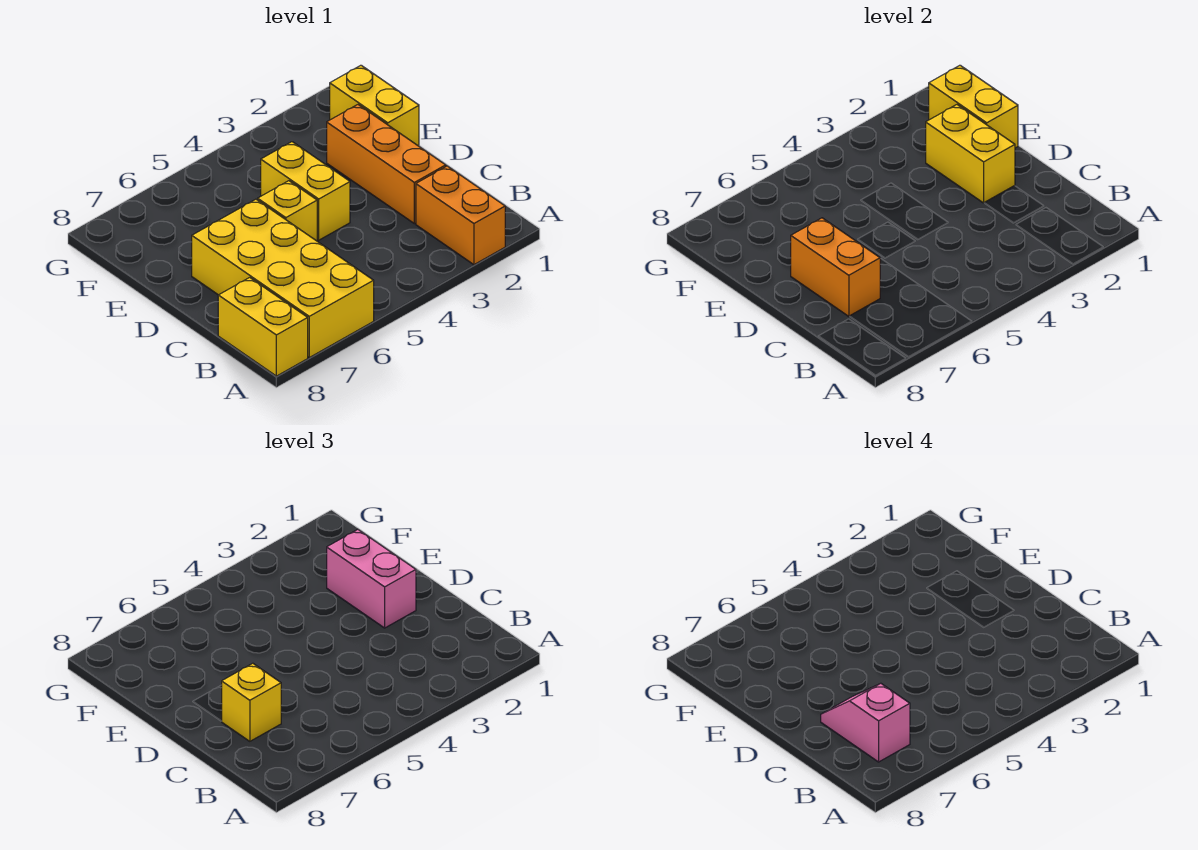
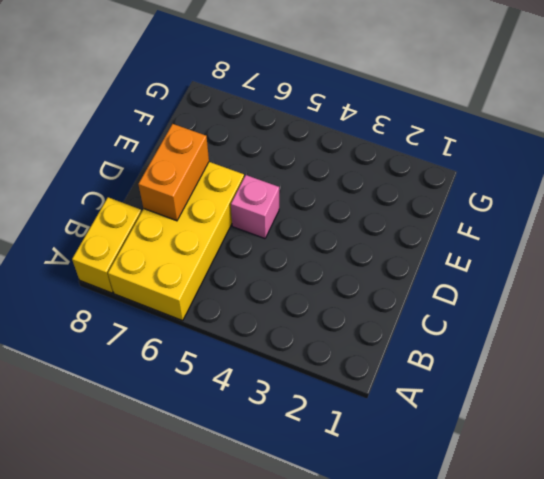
pink 1x1 brick [231,175,279,239] -> yellow 1x1 brick [258,181,317,241]
none -> orange 1x2 brick [416,166,505,265]
none -> orange 1x3 brick [327,105,446,224]
none -> yellow 1x2 brick [261,142,350,240]

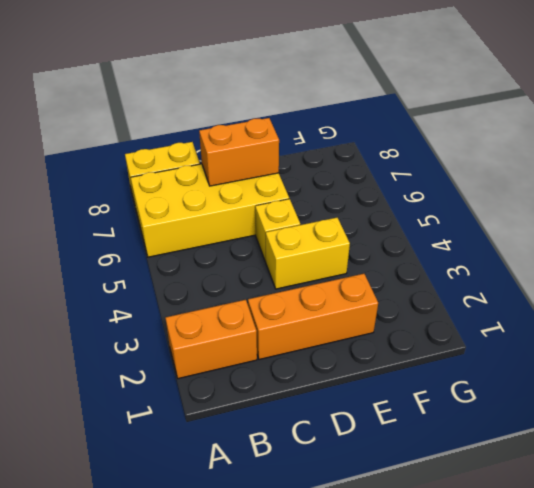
none -> yellow 1x2 brick [330,65,419,146]
none -> yellow 1x2 brick [926,105,1015,203]
none -> yellow 1x2 brick [929,65,1018,148]

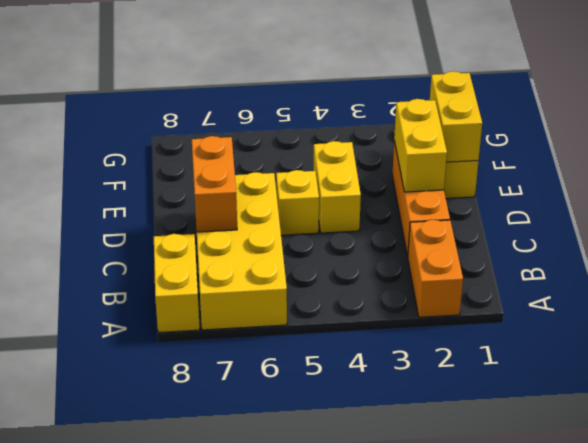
none -> yellow 1x1 brick [222,663,281,741]
none -> pink 1x2 brick [327,530,416,628]
none -> pink 1x2 slope [821,683,910,762]

